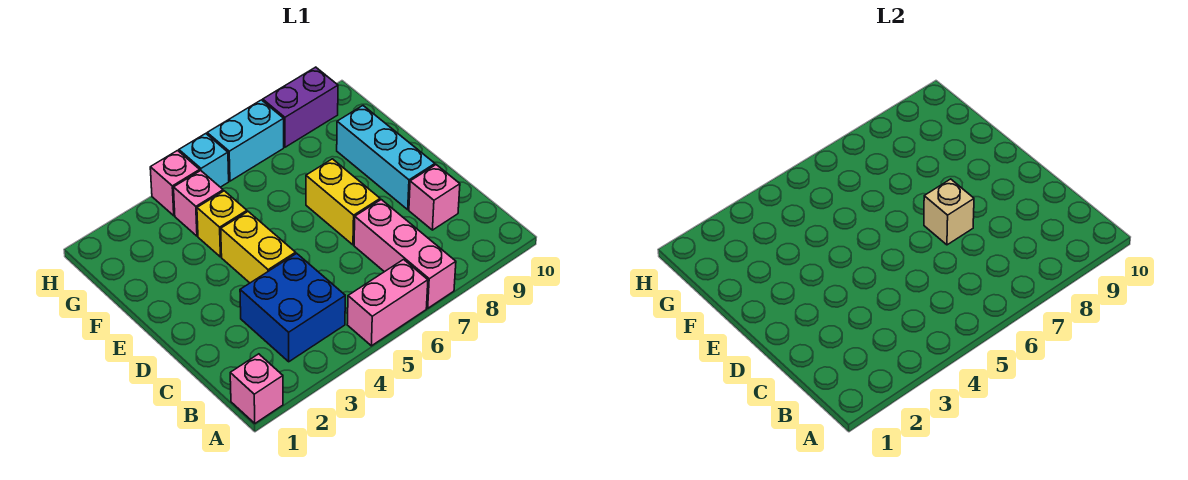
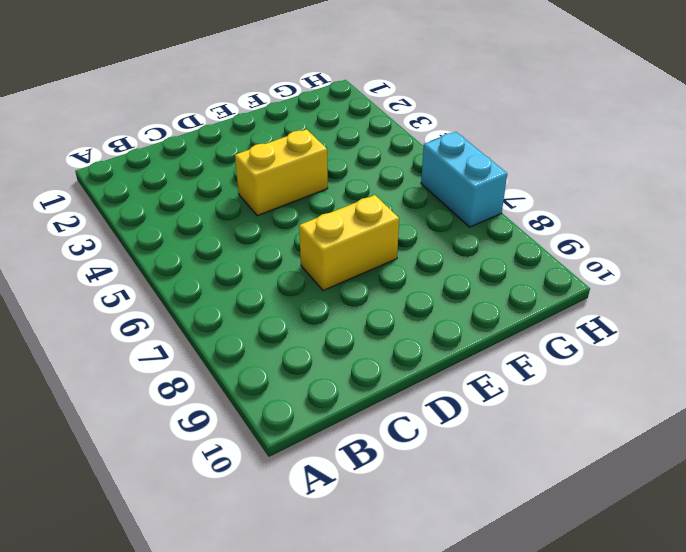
none -> pink 1x1 brick [230,354,283,423]
none -> pink 1x2 brick [347,260,428,346]
none -> pink 1x3 brick [354,200,456,308]

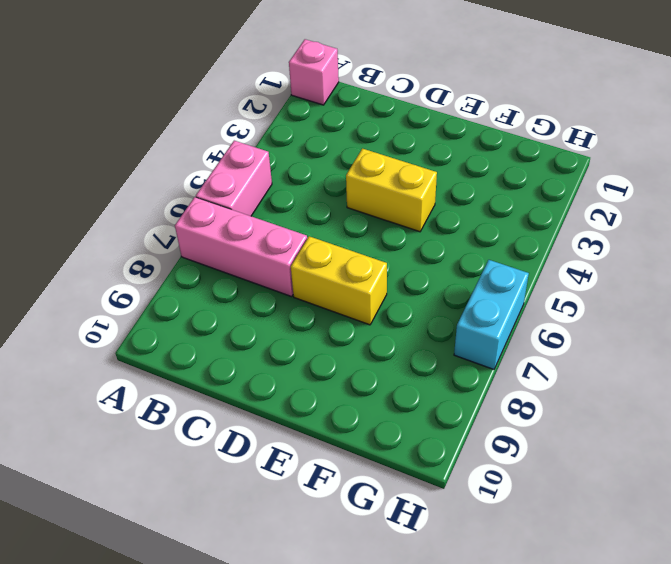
none -> blue 2x2 brick [240,253,345,362]
none -> pink 1x1 brick [409,165,460,230]
none -> cyan 1x3 brick [337,106,435,210]

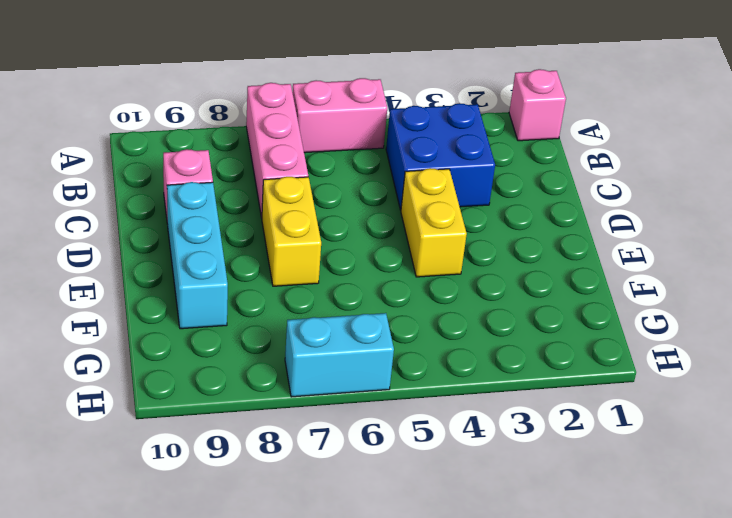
none -> yellow 1x1 brick [197,191,247,257]
none -> pink 1x1 brick [174,171,223,236]
none -> pink 1x1 brick [150,151,200,216]

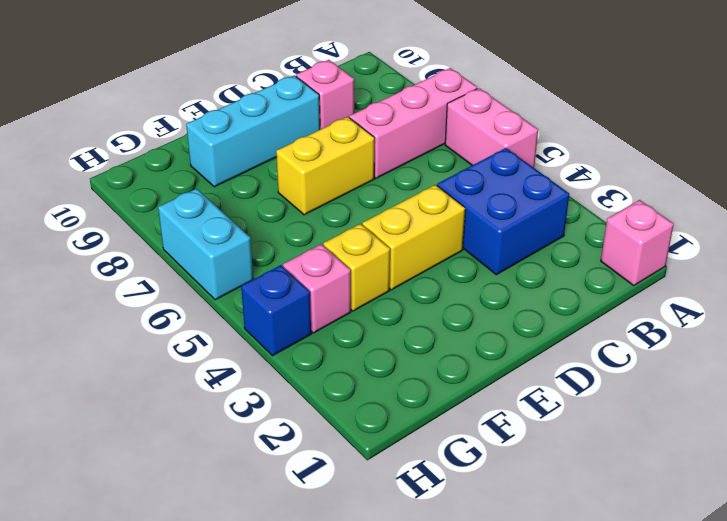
blue 1x1 brick [241,265,311,356] -> pink 1x1 brick [150,151,200,216]
none -> cyan 1x1 brick [179,134,229,187]
none -> purple 1x2 brick [263,67,338,147]
none -> tan 1x1 brick [924,179,974,245]

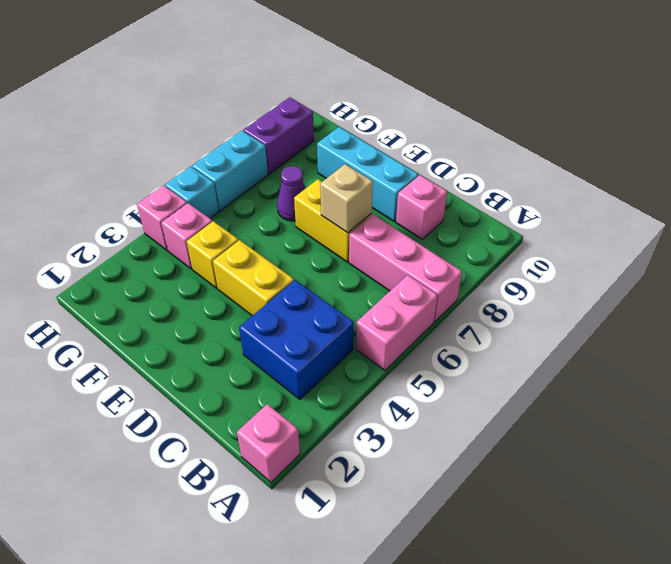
purple 1x1 cone [277,166,306,221] -> none

